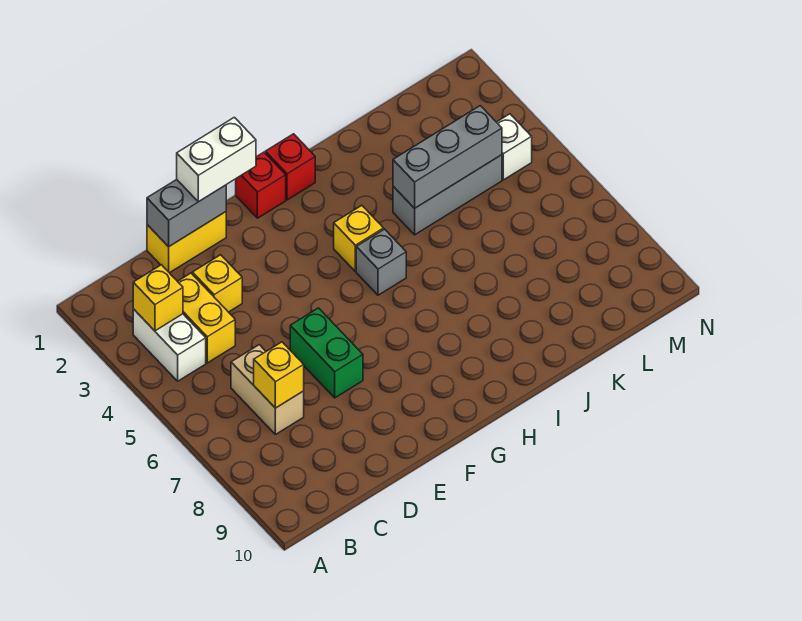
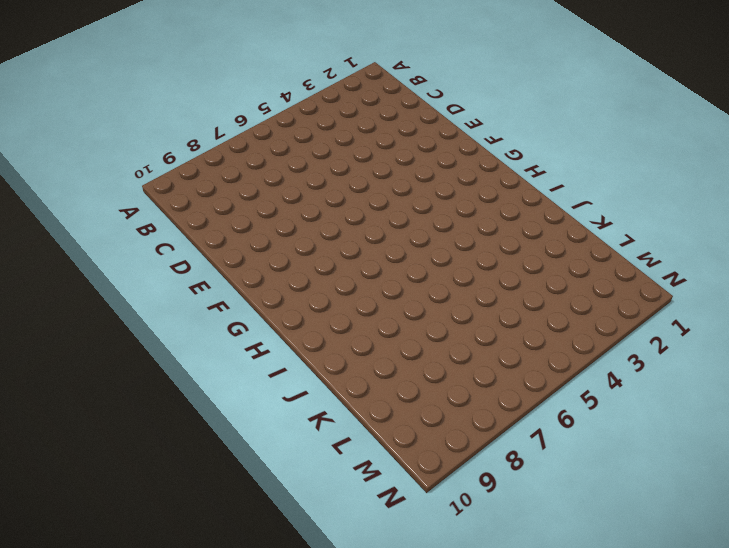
none -> white 1x2 brick [133,309,206,381]
none -> yellow 1x2 brick [177,273,235,363]
none -> tan 1x2 brick [231,345,304,435]

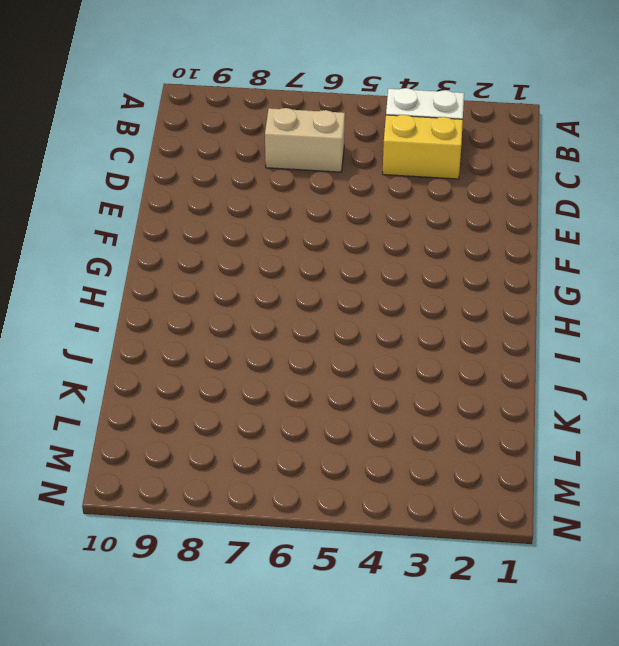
none -> yellow 1x2 brick [147,212,226,273]
none -> yellow 1x1 brick [192,255,242,312]
none -> green 1x2 brick [290,308,363,398]

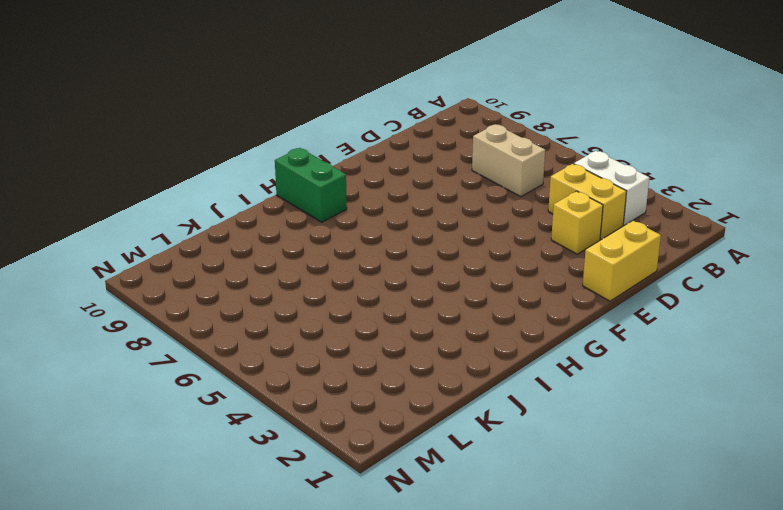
green 1x2 brick [275,148,347,222] -> green 1x2 brick moved to [290,308,363,398]
none -> red 1x1 brick [236,152,286,218]
none -> red 1x1 brick [265,134,315,200]
none -> yellow 1x1 brick [334,205,384,271]

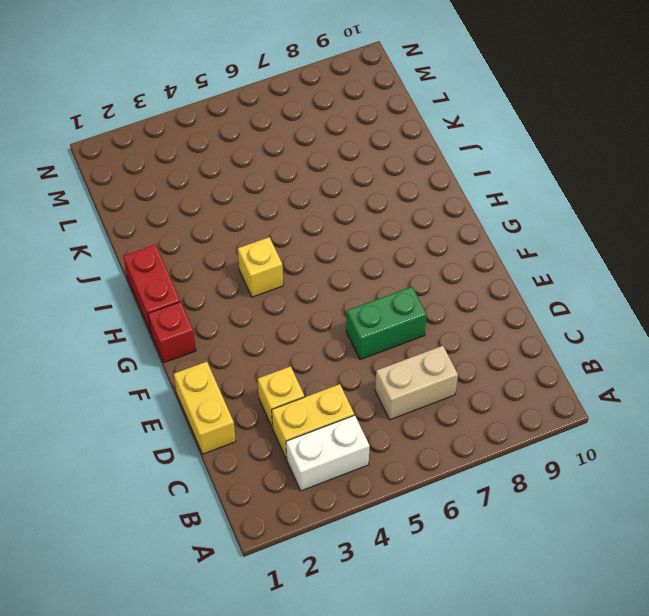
red 1x2 brick [123,245,180,332] -> red 1x1 brick [265,134,315,200]
none -> grey 1x1 brick [356,229,406,295]
none -> grey 1x3 brick [393,155,502,235]
none -> white 1x1 brick [497,114,532,180]

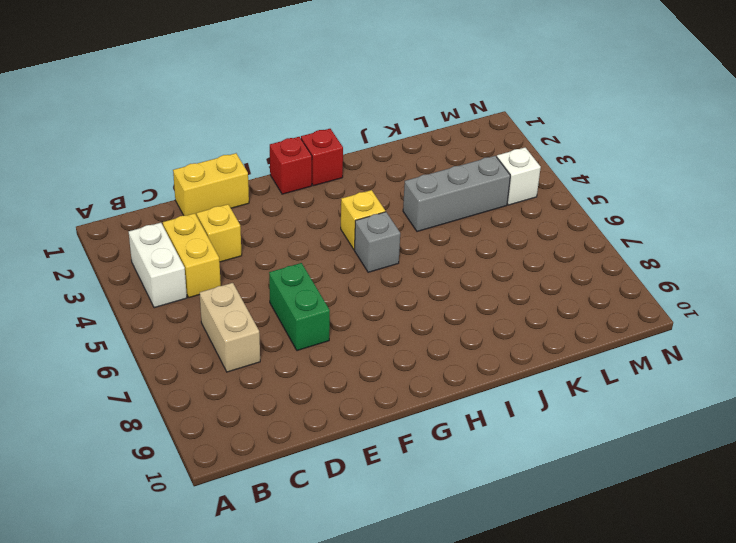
none -> yellow 1x1 brick [133,265,183,331]
none -> yellow 1x1 brick [254,342,304,408]
none -> grey 1x2 brick [147,180,226,247]

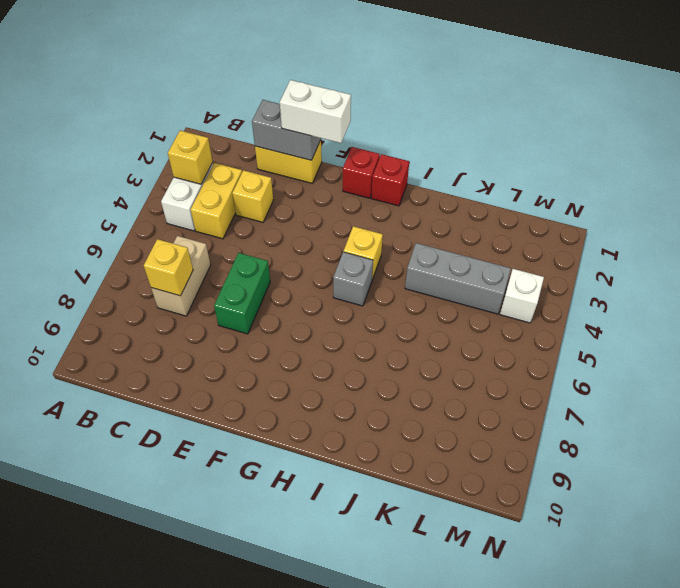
none -> grey 1x3 brick [393,106,502,208]

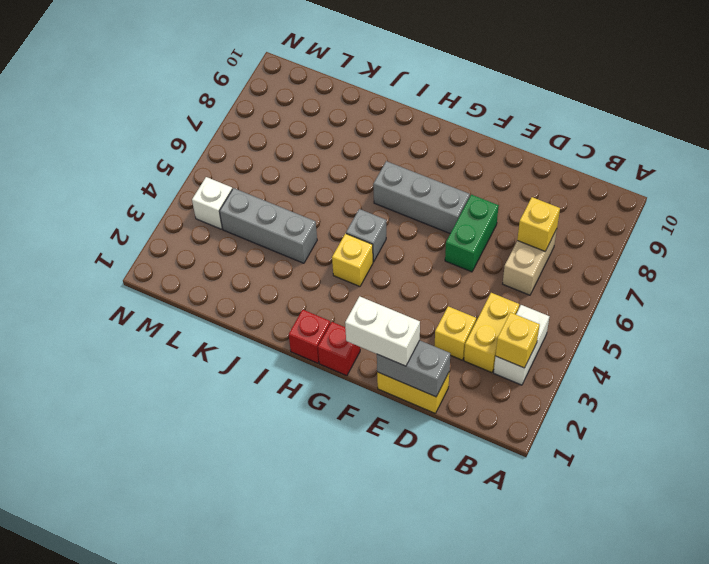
grey 1x3 brick [373,161,470,233] -> grey 1x3 brick moved to [393,106,502,208]

